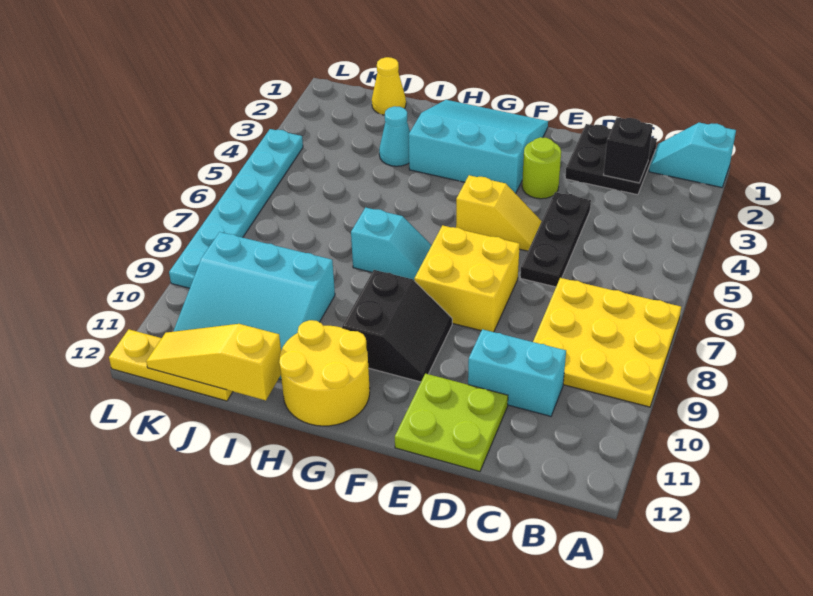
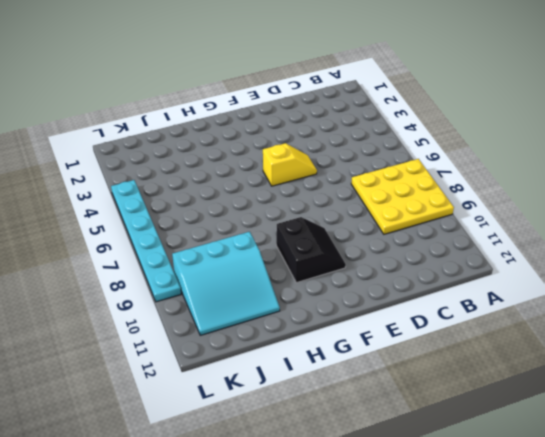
none -> cyan 1x2 slope [649,123,736,187]
none -> black 2x2 plate [565,124,657,195]
none -> cyan 1x2 brick [468,329,566,416]

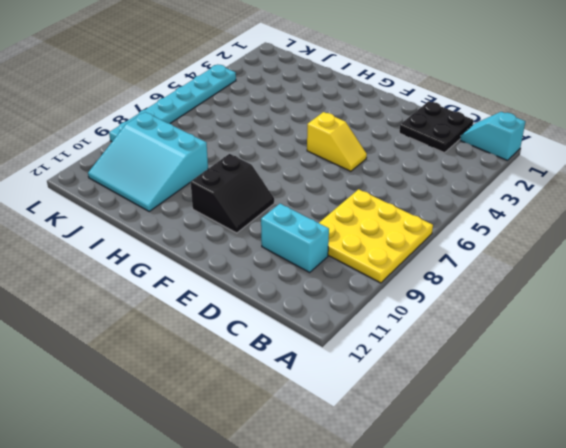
none -> black 1x3 plate [520,192,591,287]
none -> lime 2x2 plate [395,374,508,472]
none -> lime 1x1 round brick [522,137,561,199]

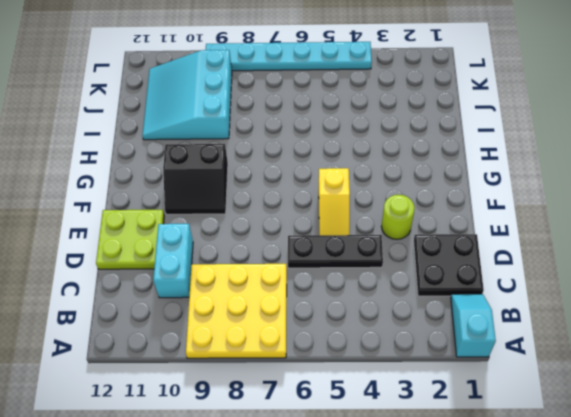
none -> yellow 2x2 brick [414,225,520,332]
none -> cyan 3x3 slope [409,100,548,194]
none -> cyan 1x2 slope [351,207,432,281]

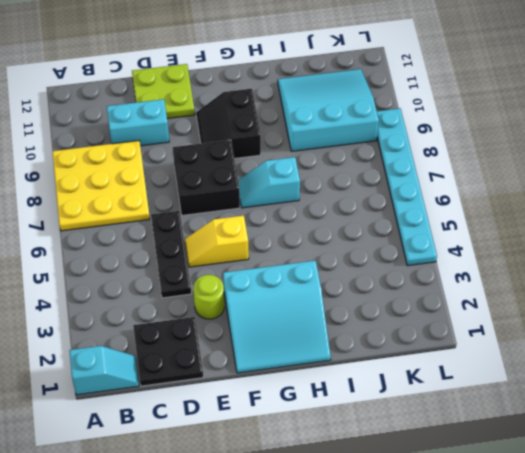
black 2x2 brick [173,140,240,215] -> yellow 2x2 brick [414,225,520,332]
none -> yellow 2x2 round brick [279,320,370,426]
none -> cyan 1x1 cone [379,106,410,166]
none -> yellow 1x1 cone [372,57,406,115]

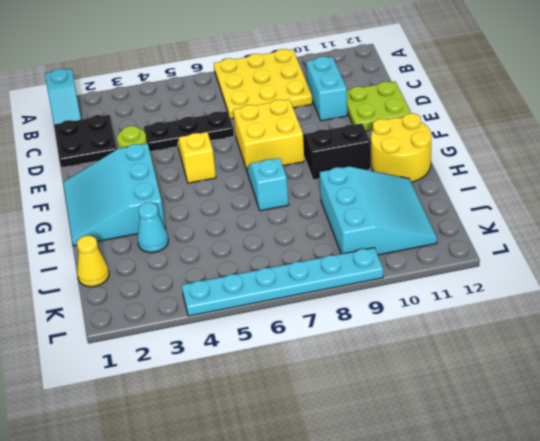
none -> yellow 1x3 plate [109,329,233,401]
none -> black 1x1 brick [604,117,653,183]
none -> yellow 1x3 slope [146,324,281,400]

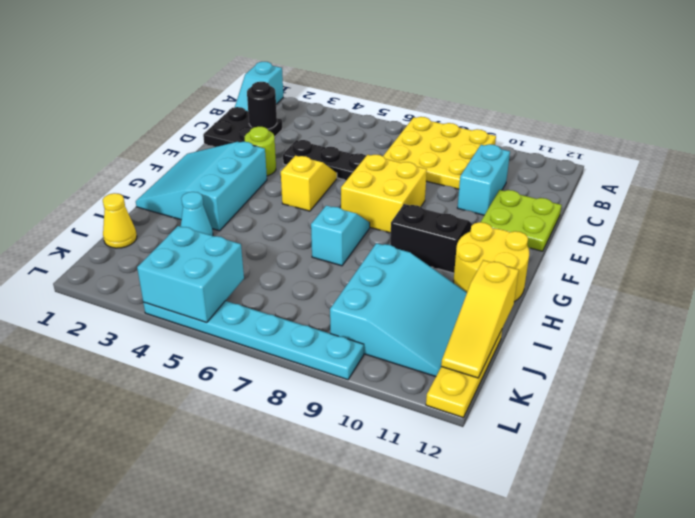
black 1x1 round brick [247,82,277,129] -> black 1x1 brick [604,117,653,183]
cyan 2x2 brick [137,226,244,323] -> none

